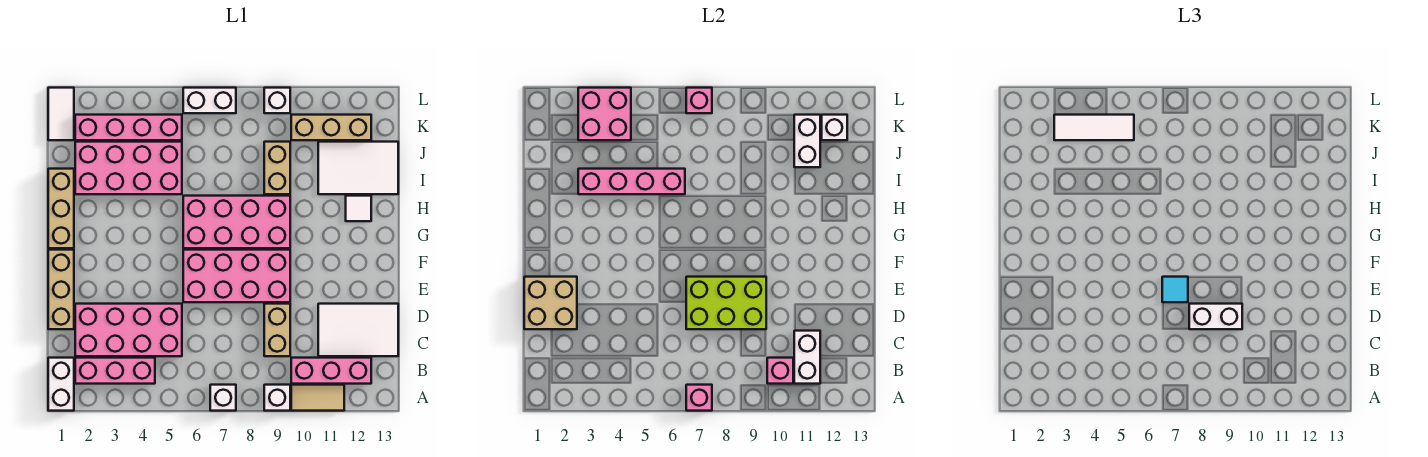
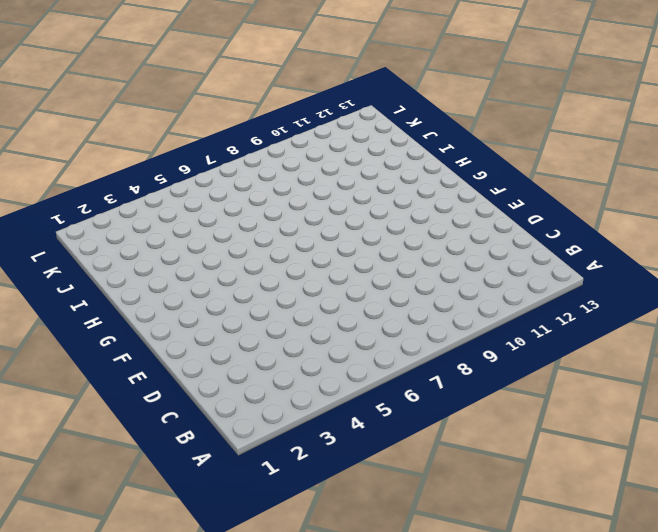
none -> white 1x2 brick [48,358,74,411]
none -> white 1x1 brick [210,385,236,411]
none -> white 1x1 brick [264,385,290,411]
none -> tan 1x2 tile [291,385,344,411]

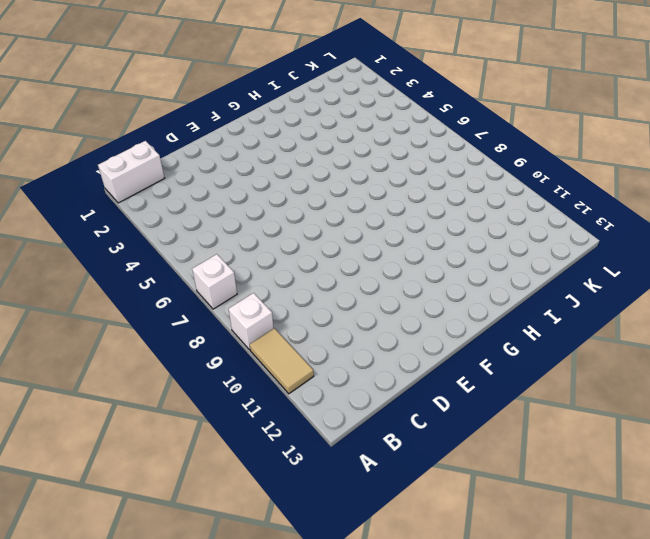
none -> pink 1x3 brick [75,358,155,384]
none -> pink 1x3 brick [291,358,371,384]
none -> pink 2x4 brick [75,304,182,356]
none -> tan 1x2 brick [264,304,290,356]

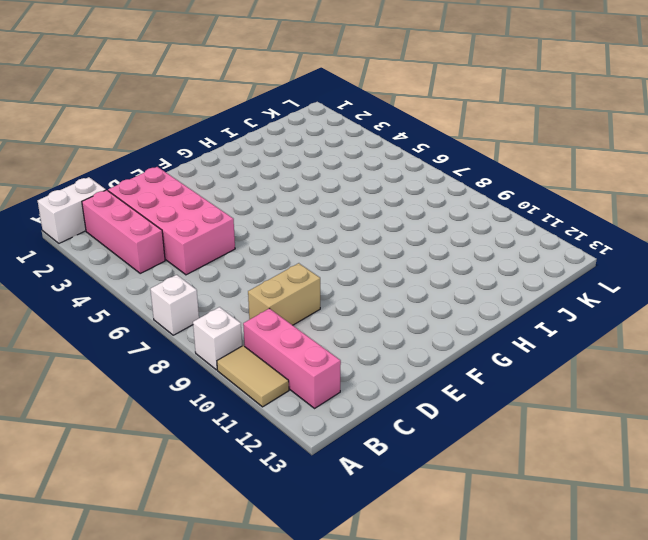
none -> white 2x3 tile [318,304,398,356]
none -> tan 1x3 brick [48,250,74,329]
none -> pink 2x4 brick [183,250,290,302]
none -> tan 1x3 brick [48,169,74,248]

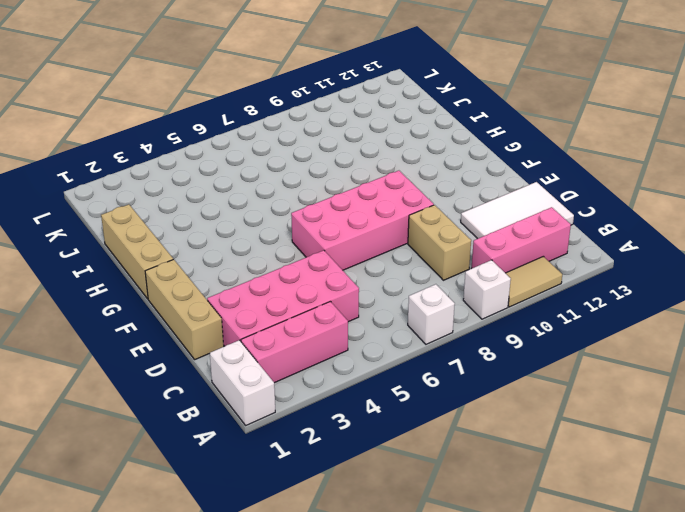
none -> pink 2x4 brick [183,196,290,248]
none -> white 1x1 tile [346,196,371,221]
none -> pink 2x4 brick [75,142,182,194]
none -> tan 1x2 brick [264,142,290,194]

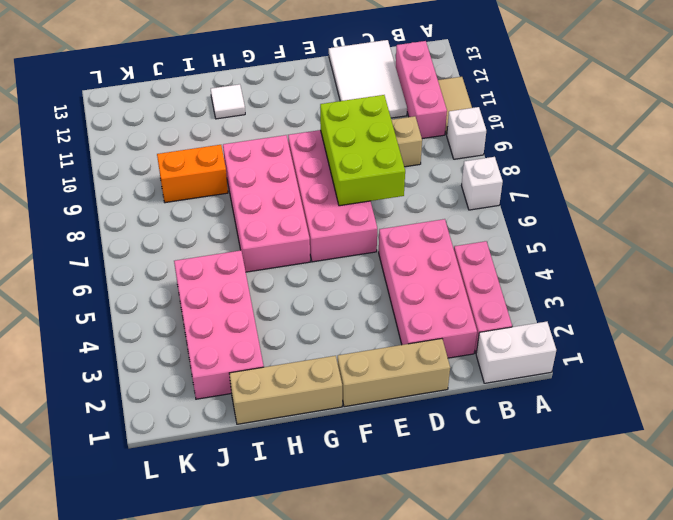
orange 1x2 brick [157,145,228,203] -> tan 1x2 brick [264,142,290,194]
none -> white 2x3 tile [318,142,398,194]
none -> white 1x2 tile [48,88,74,140]
none -> pink 1x4 brick [75,115,182,140]
none -> tan 1x3 brick [291,115,371,140]

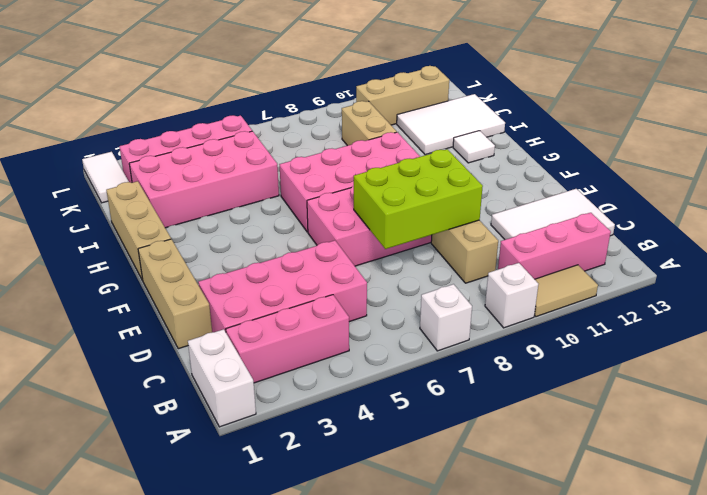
none -> white 1x2 brick [183,88,236,113]
none -> white 1x1 brick [264,88,290,113]
none -> pink 1x1 brick [686,385,712,411]
none -> pink 1x1 brick [767,358,793,384]

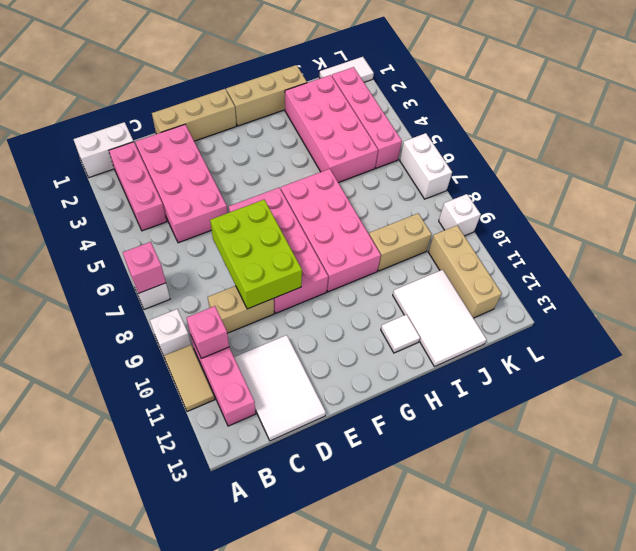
none -> white 1x2 brick [794,331,820,384]
none -> tan 2x2 brick [524,277,577,329]
none -> pink 1x4 brick [578,169,685,194]
none -> white 1x2 brick [794,115,820,167]

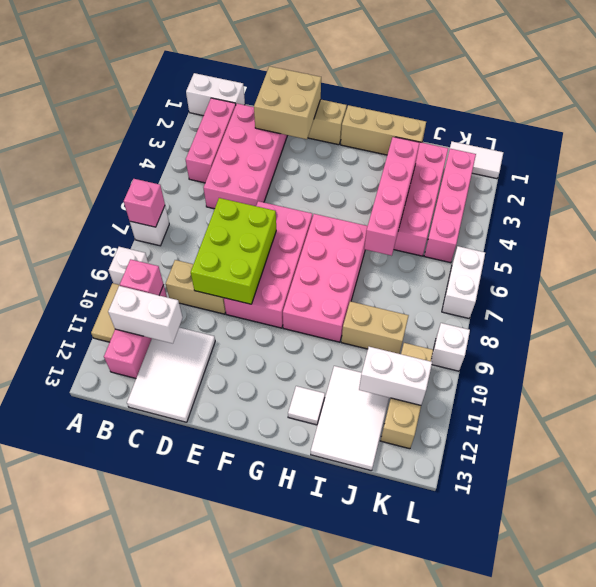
none -> pink 2x2 brick [578,88,631,140]
none -> white 1x1 brick [822,115,847,140]
none -> pink 1x1 brick [686,88,712,113]
none -> white 1x2 brick [1189,304,1242,329]

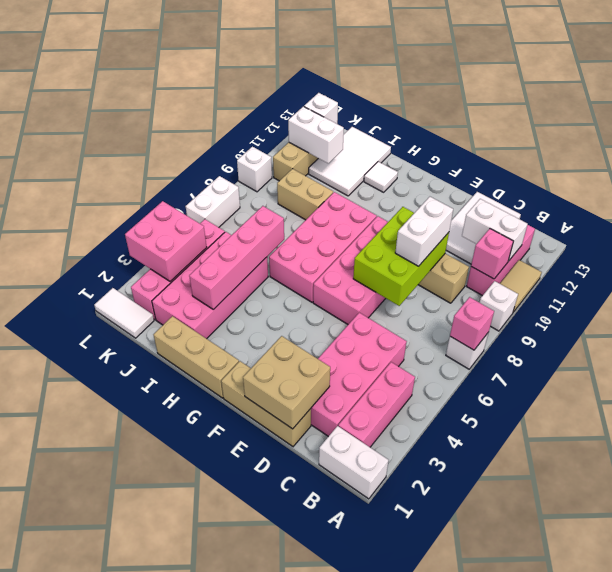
none -> pink 1x1 brick [686,88,712,113]
none -> cyan 1x1 tile [1162,277,1188,302]
none -> white 1x3 tile [1054,115,1134,140]

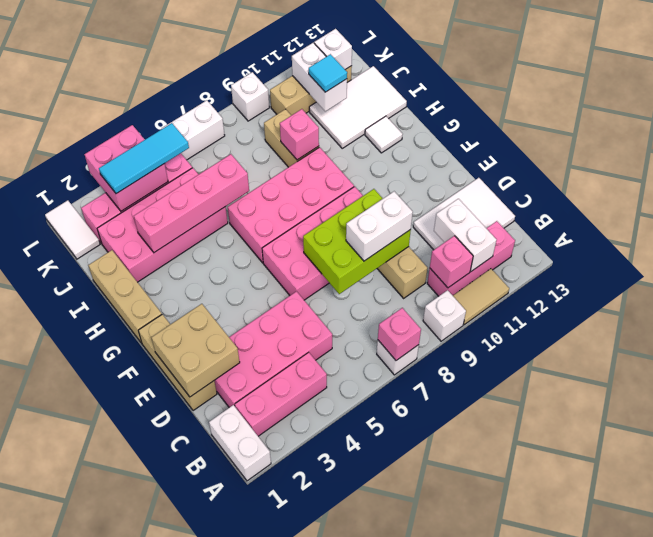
pink 1x1 brick [280,109,319,160] -> pink 1x1 brick moved to [686,88,712,113]
cyan 1x1 tile [309,54,347,92] -> cyan 1x1 tile moved to [1162,277,1188,302]
cyan 1x3 tile [99,123,189,194] -> white 1x3 tile [1054,115,1134,140]

